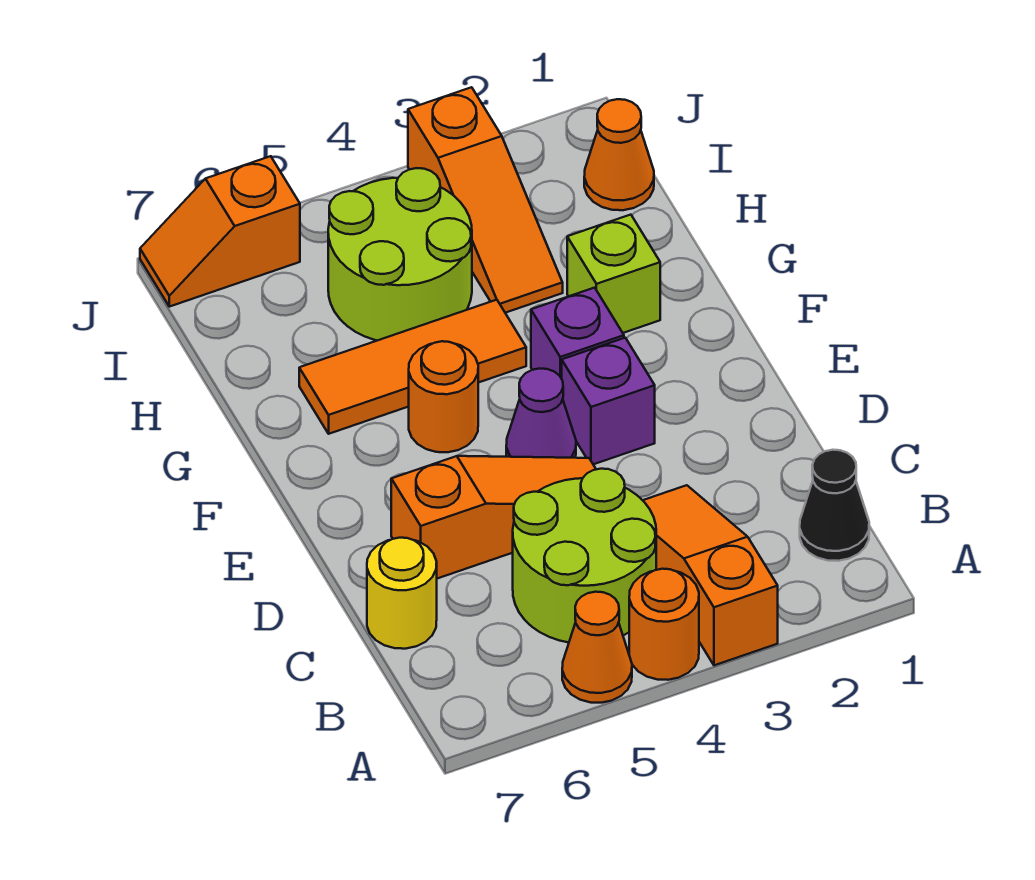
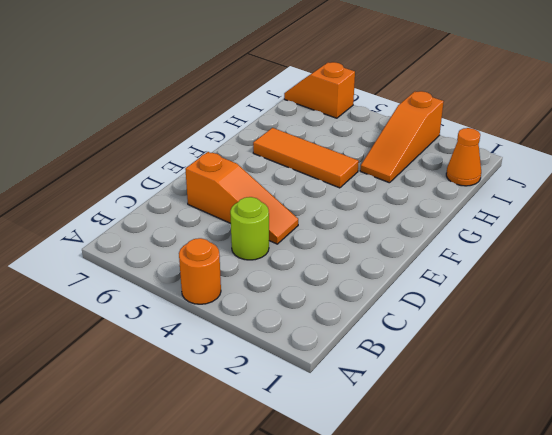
lime 1x1 round brick [230,197,269,260] -> lime 2x2 round brick [513,469,656,642]
none -> orange 1x3 slope [643,485,778,665]
none -> orange 1x1 cone [562,592,632,703]
none -> black 1x1 cone [800,450,869,561]

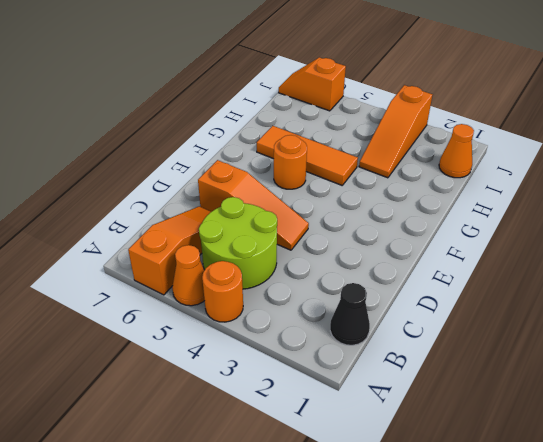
orange 1x3 slope [128,206,211,295] -> orange 1x3 slope moved to [643,485,778,665]
none -> yellow 1x1 round brick [367,538,437,649]
none -> purple 1x1 brick [562,338,655,464]
none -> purple 1x1 cone [506,368,576,458]

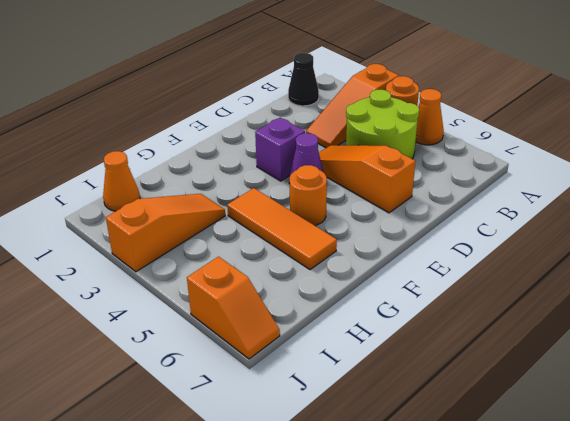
none -> yellow 1x1 round brick [367,538,437,649]
none -> purple 1x1 brick [531,288,624,379]
none -> lime 1x1 brick [567,215,660,333]

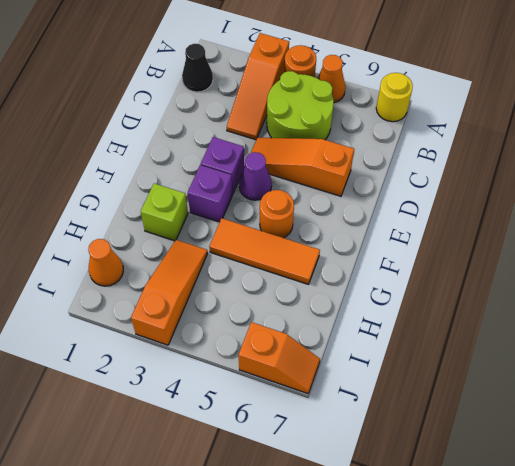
yellow 1x1 round brick [376,73,413,122] -> yellow 1x1 round brick moved to [367,538,437,649]
none -> lime 2x2 round brick [328,168,472,341]

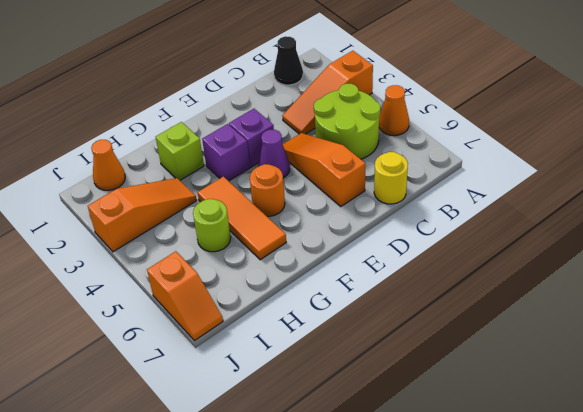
lime 1x1 round brick [193,199,231,252] -> lime 2x2 round brick [328,168,472,341]
none -> orange 1x1 round brick [629,569,699,680]

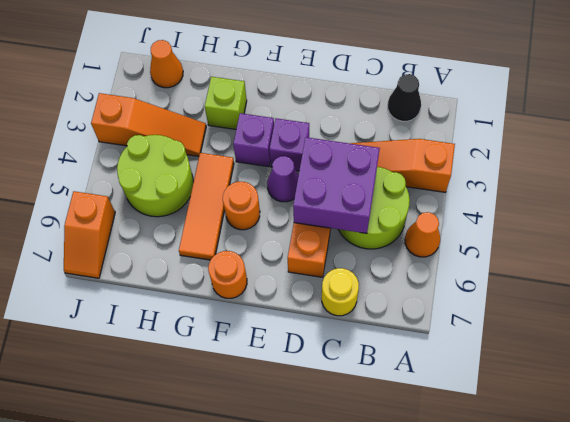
purple 2x2 brick [293,137,380,234] -> none
orange 1x1 round brick [208,251,247,298] -> orange 1x1 round brick moved to [629,569,699,680]

